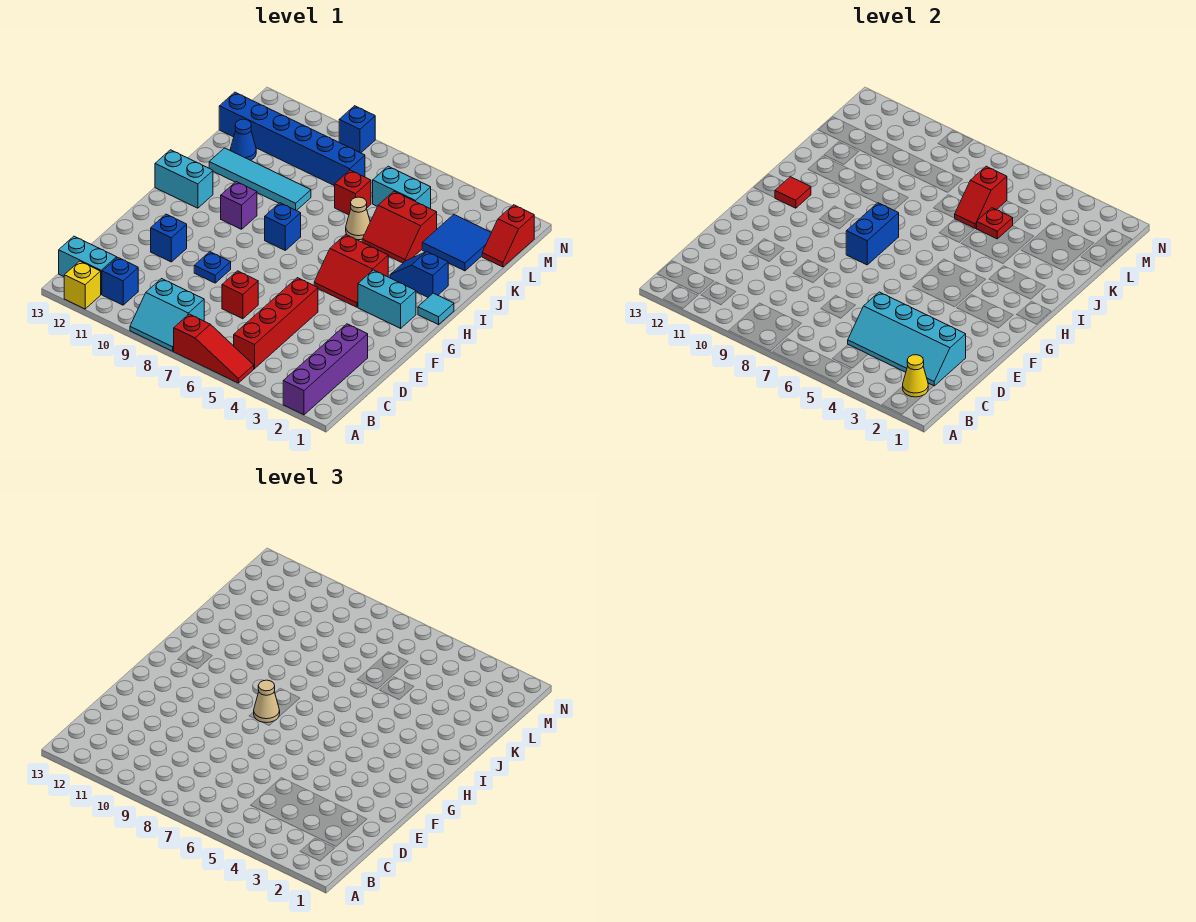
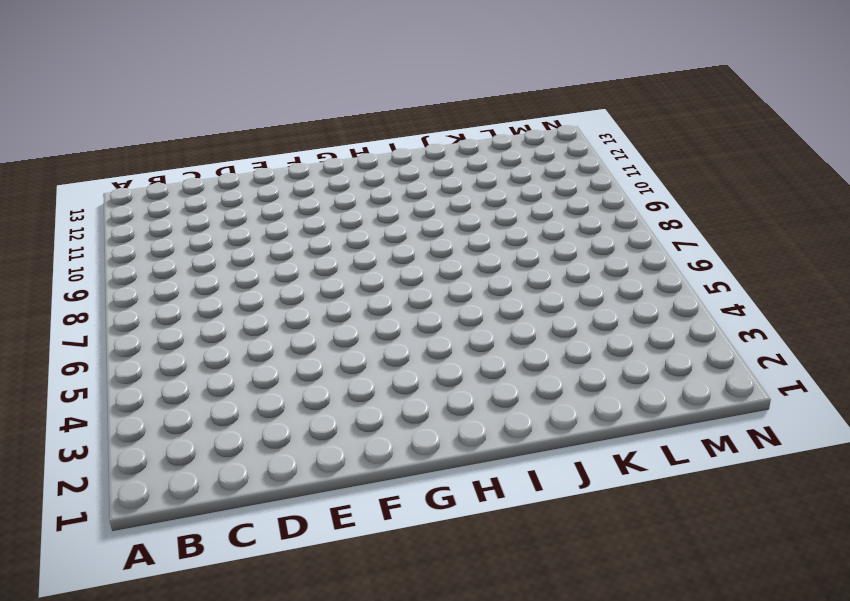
none -> purple 1x4 brick [283,324,368,415]
none -> red 1x3 slope [174,314,254,383]
none -> cyan 2x2 slope [130,279,204,351]
none -> yellow 1x1 brick [64,261,101,309]

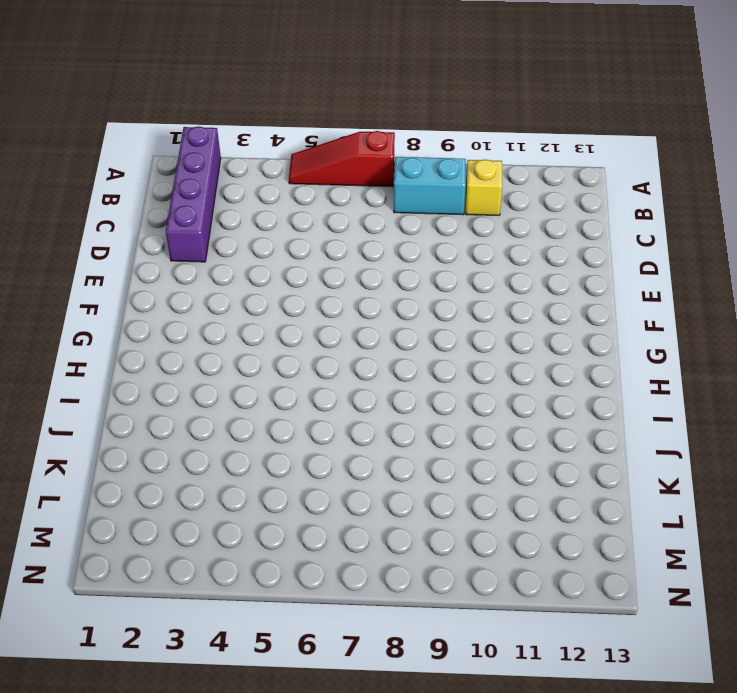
yellow 1x1 brick [466,160,502,215] -> yellow 1x1 brick moved to [64,261,101,309]
none -> red 1x4 brick [234,278,318,369]
none -> blue 1x1 brick [102,257,138,305]
none -> cyan 1x2 brick [59,236,117,294]
none -> red 1x1 brick [222,271,258,319]

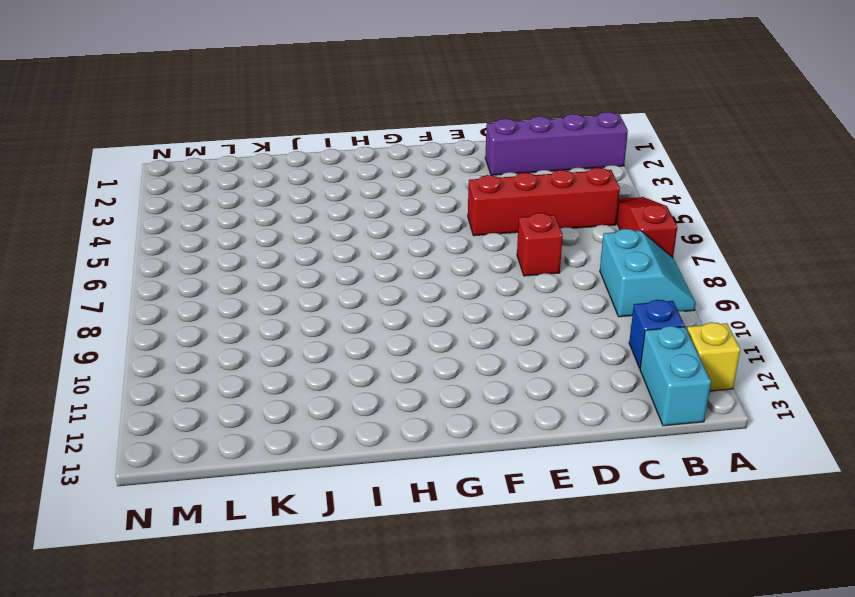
none -> blue 1x1 plate [194,252,231,283]
none -> blue 1x1 brick [151,214,187,262]
none -> cyan 1x2 brick [358,270,416,328]
none -> red 2x2 slope [314,234,388,307]

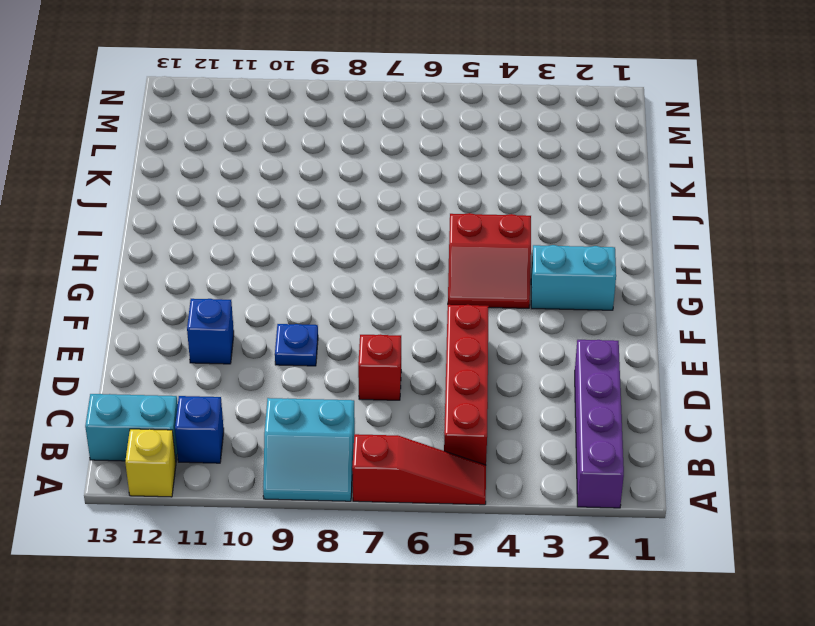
none -> cyan 1x1 tile [418,293,454,325]
none -> blue 1x1 brick [265,203,301,250]
none -> purple 1x1 brick [221,182,257,229]
none -> cyan 1x2 brick [155,150,213,208]

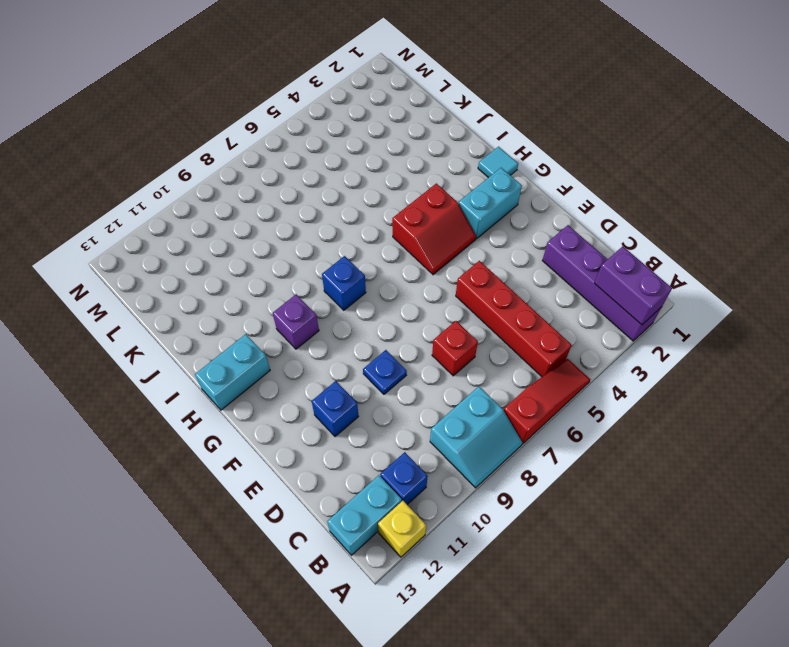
purple 1x2 brick [595,246,672,325] -> yellow 1x1 cone [903,355,928,397]
none -> blue 1x2 slope [390,252,448,297]
none -> red 2x2 slope [362,191,437,263]
none -> tan 1x1 cone [346,197,370,240]
none -> cyan 1x4 tile [209,148,311,211]

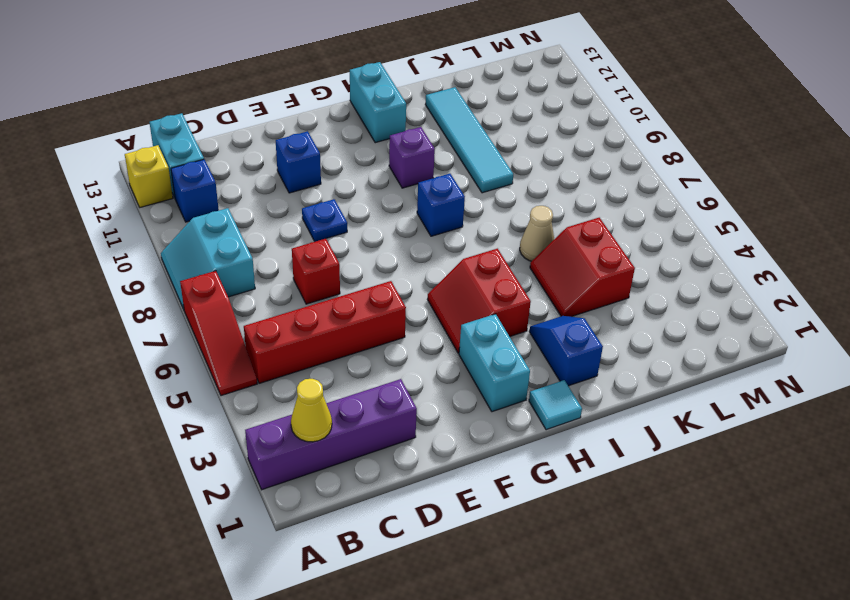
none -> blue 2x2 tile [422,215,491,271]
none -> red 1x1 brick [335,170,371,215]
none -> blue 1x1 cone [230,119,256,160]
none -> red 1x2 slope [482,205,534,267]

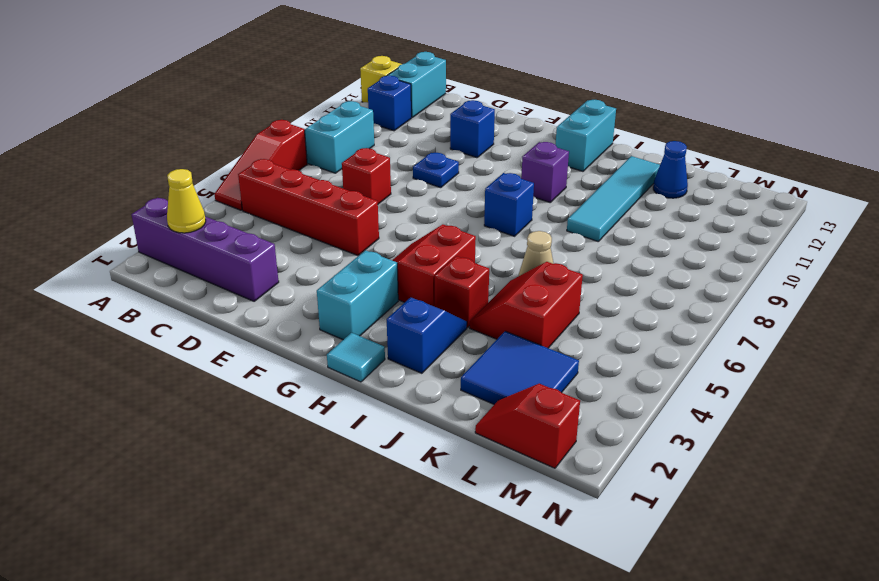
red 1x1 brick [435,256,489,327] -> red 1x1 brick moved to [335,170,371,215]
none -> cyan 1x2 brick [373,166,431,209]
none -> blue 1x6 brick [219,92,365,186]
none -> blue 1x1 brick [339,106,375,153]
none -> cyan 2x4 slope [848,292,966,386]

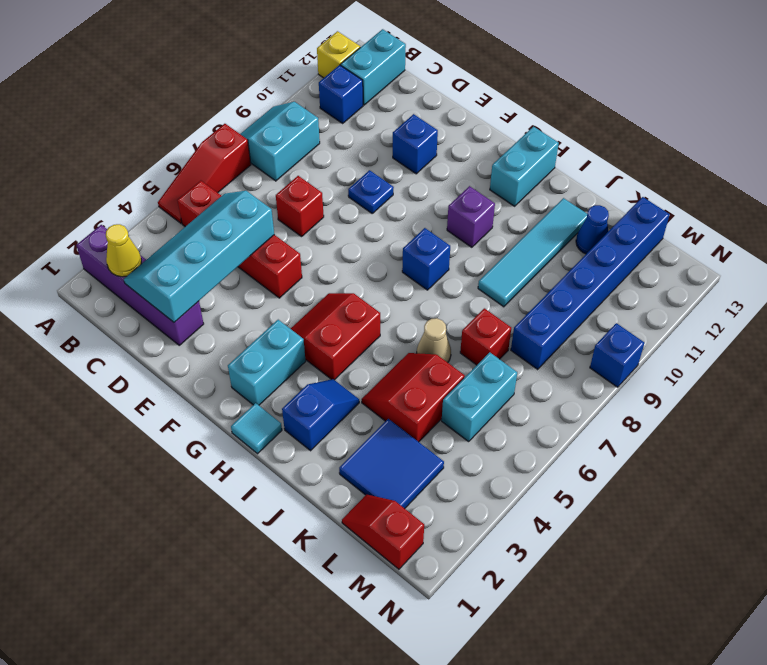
none -> blue 1x2 brick [846,203,899,265]
none -> red 1x1 tile [775,177,811,208]
none -> red 1x1 plate [977,208,1013,239]
none -> red 1x2 slope [955,166,1007,228]

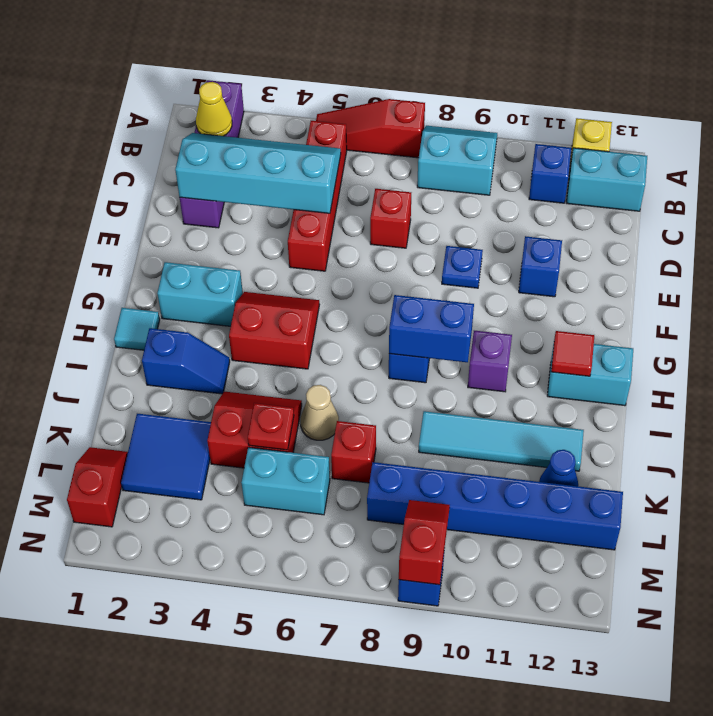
blue 1x2 brick [389,295,474,362] -> blue 1x2 brick turned to [846,203,899,265]
red 1x2 slope [399,500,450,585] -> red 1x2 slope moved to [955,166,1007,228]
none -> tan 1x1 cone [254,680,280,723]

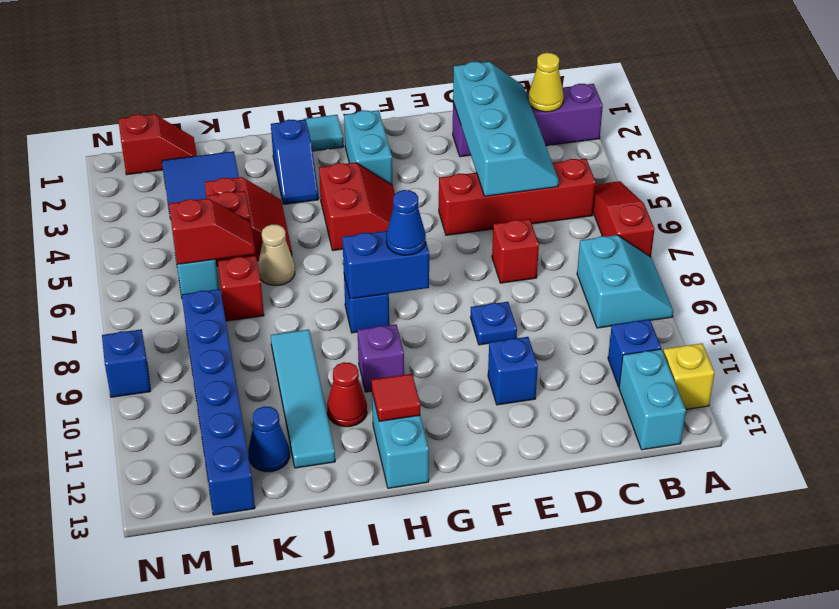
blue 1x1 cone [386,190,426,255] -> tan 1x1 cone [254,680,280,723]
red 1x1 cone [327,362,367,427] -> none

